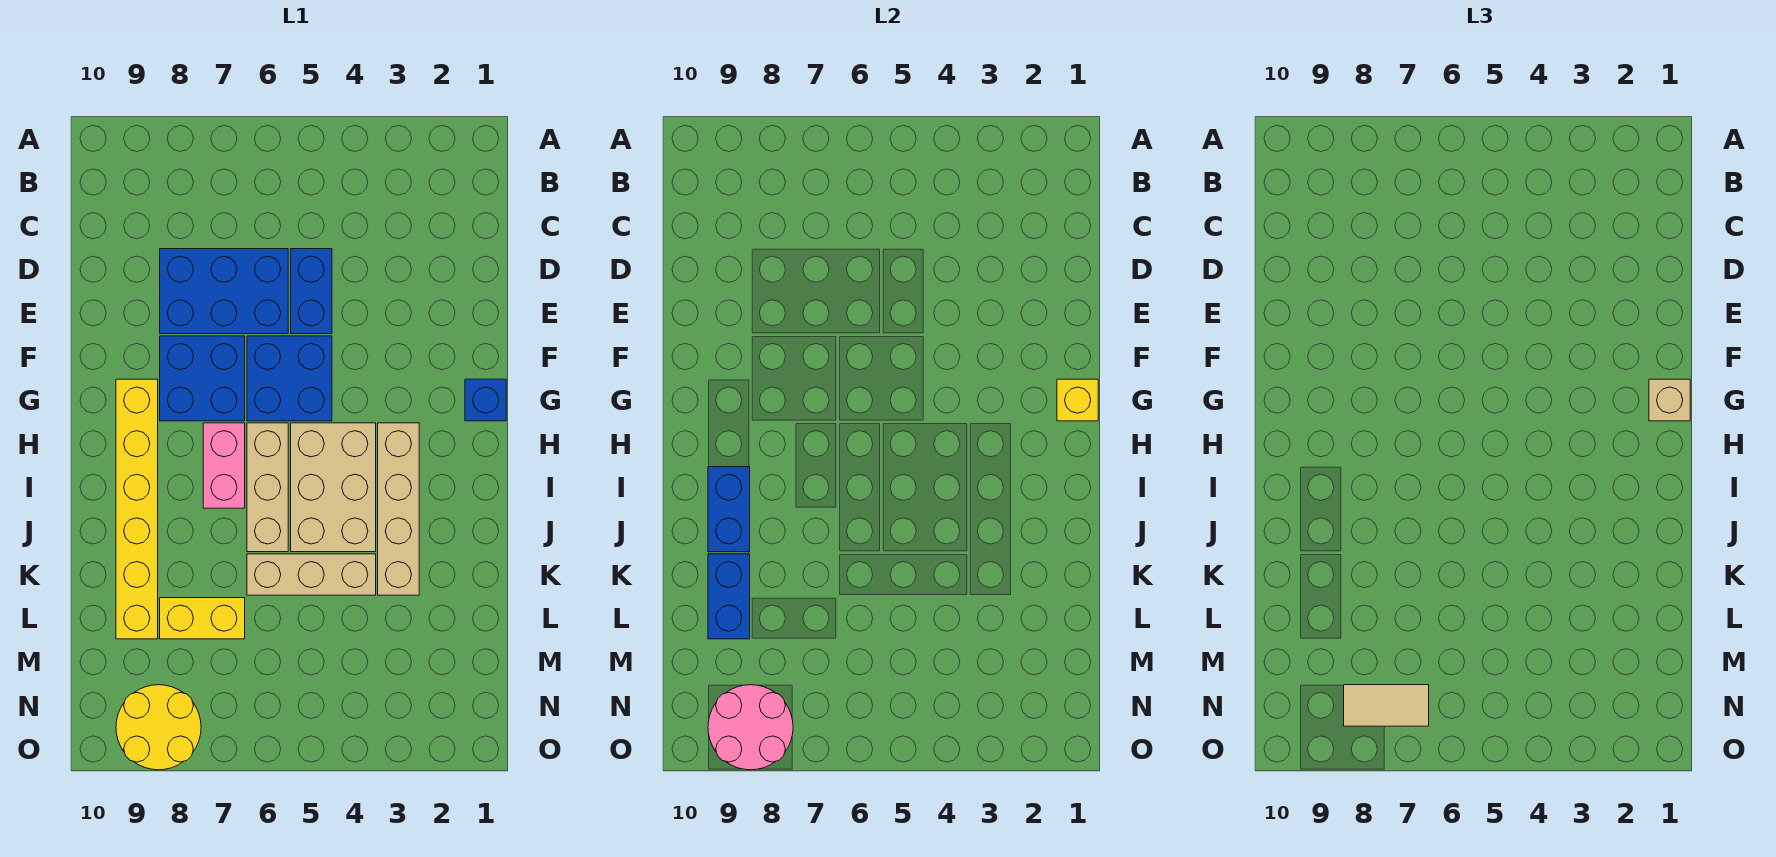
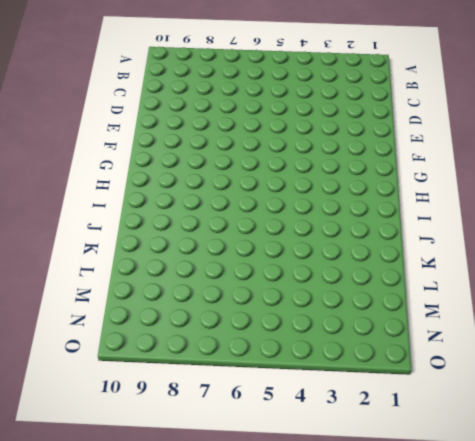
none -> blue 1x2 brick [291,249,332,334]
none -> blue 2x3 brick [160,249,288,334]
none -> blue 2x2 brick [247,336,332,421]

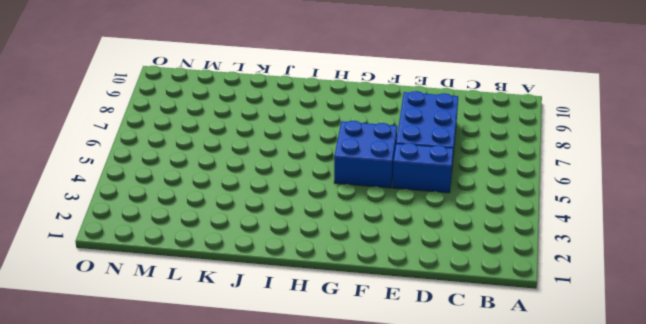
none -> blue 2x2 brick [160,336,245,421]
none -> blue 1x1 brick [465,379,506,421]
none -> yellow 1x6 brick [116,379,158,639]

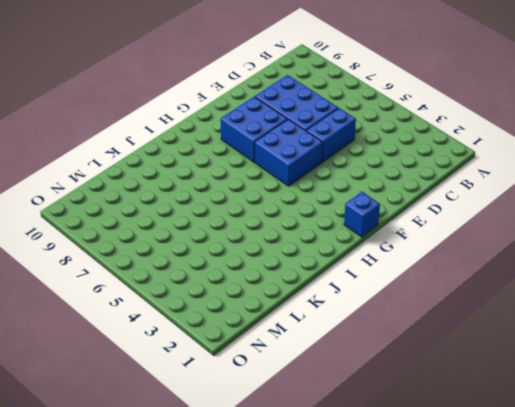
none -> yellow 1x6 brick [116,379,158,639]
none -> tan 1x4 brick [378,423,419,595]
none -> tan 2x3 brick [291,423,376,552]

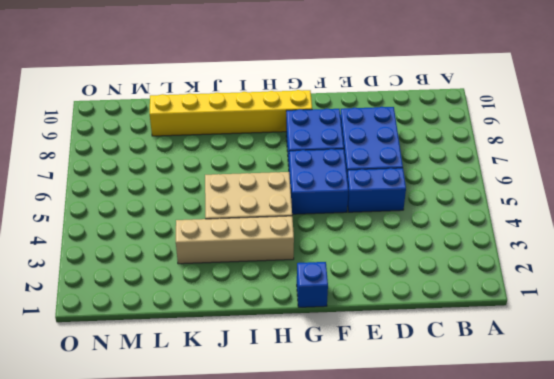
none -> tan 1x3 brick [247,423,288,552]
none -> pink 1x2 brick [203,423,245,508]
none -> tan 1x3 brick [247,554,376,595]

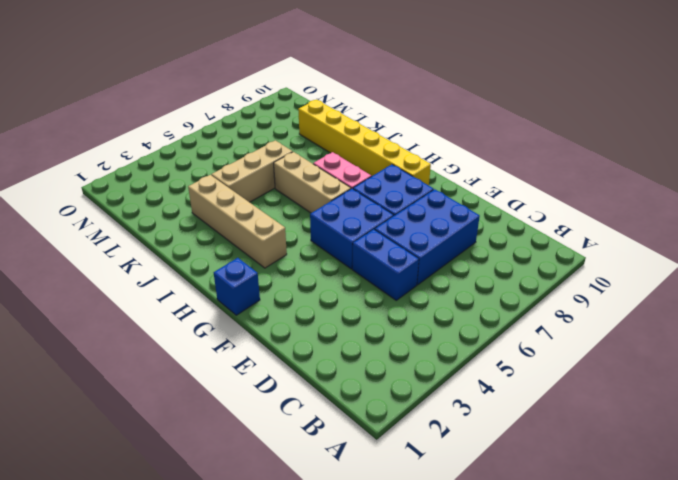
none -> tan 2x3 brick [291,423,376,552]
none -> yellow 1x2 brick [160,598,245,639]
none -> yellow 2x2 round brick [116,685,201,770]

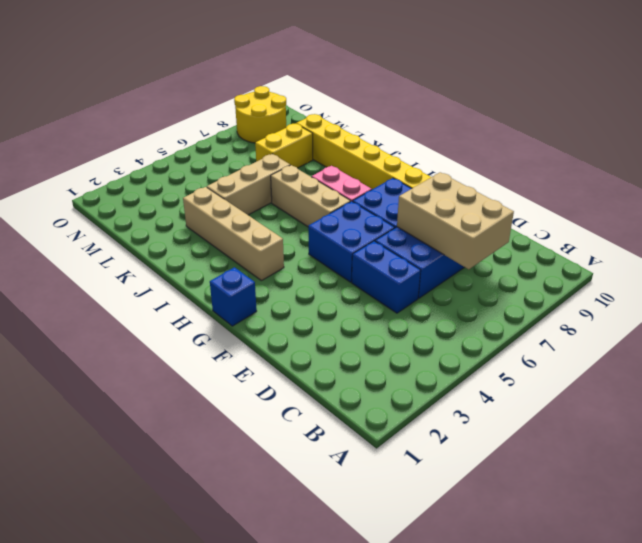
tan 2x3 brick [397,172,514,269] -> tan 2x3 brick moved to [291,423,376,552]
none -> yellow 1x1 brick [1057,379,1098,421]
none -> blue 1x2 brick [708,467,750,552]
none -> blue 1x2 brick [708,554,750,639]

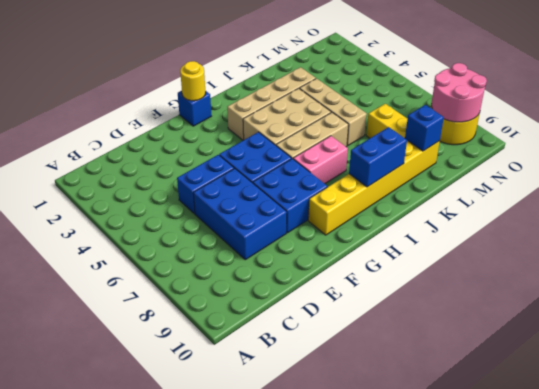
yellow 1x1 round brick [180,61,206,101] -> yellow 1x1 brick [1057,379,1098,421]
blue 1x1 brick [405,105,444,151] -> blue 1x2 brick [708,554,750,639]
none -> tan 1x1 brick [1649,379,1690,421]
none -> tan 1x2 tile [1344,685,1429,726]

